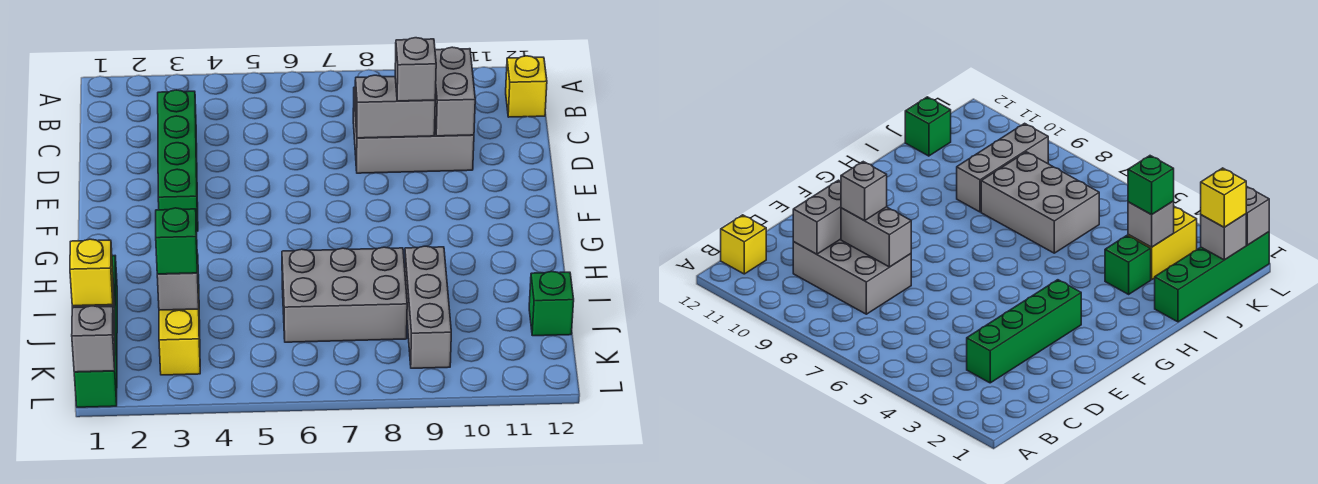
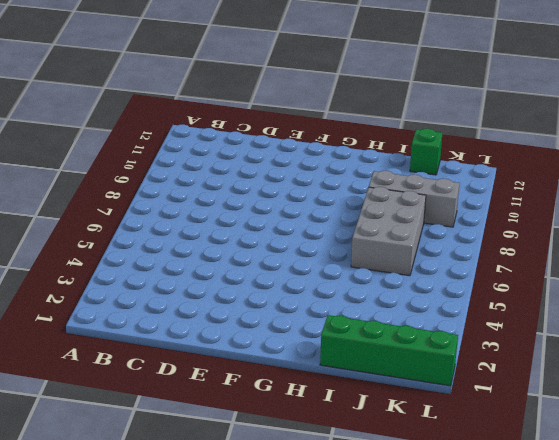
none -> yellow 1x1 brick [506,56,547,117]
none -> green 1x4 brick [158,90,198,231]
none -> grey 2x3 brick [353,87,474,173]

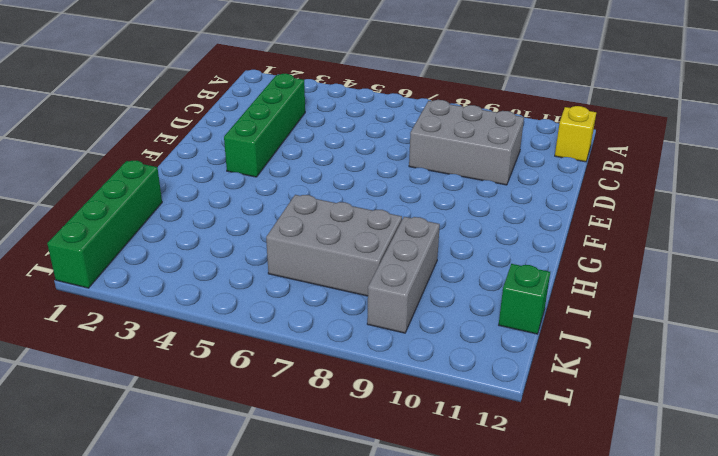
none -> green 1x1 brick [1105,236,1151,294]
none -> yellow 1x2 brick [159,289,200,375]
none -> grey 1x2 brick [435,47,475,136]

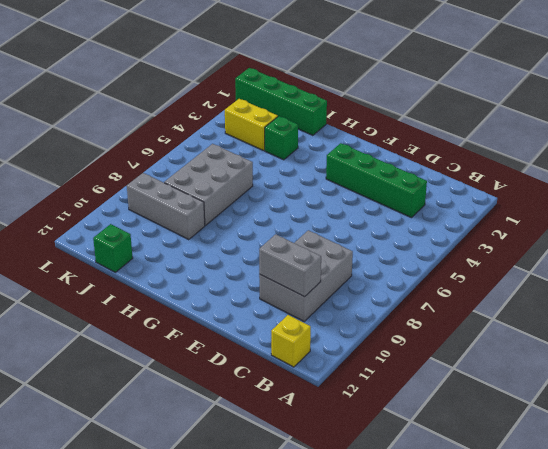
none -> grey 1x2 brick [355,75,435,138]
none -> grey 1x1 brick [157,260,199,310]
none -> grey 1x1 brick [1201,214,1246,260]

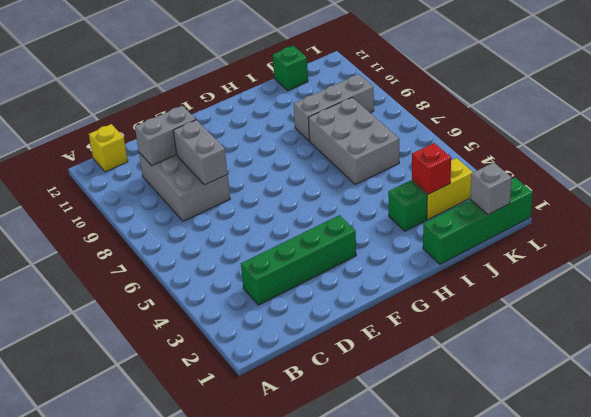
red 1x1 brick [412,143,451,194] -> grey 1x1 brick [157,260,199,310]
none -> grey 1x1 brick [72,306,115,372]
none -> grey 1x1 brick [395,38,436,101]
none -> green 1x1 brick [156,208,197,274]

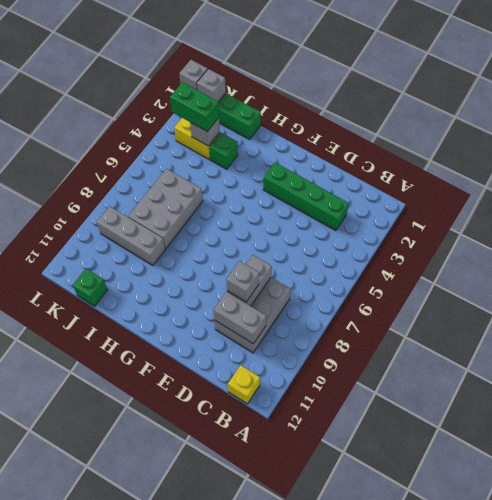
green 1x2 brick [170,82,219,131] -> green 1x1 brick [156,208,197,274]
none -> yellow 1x1 brick [70,239,113,306]

